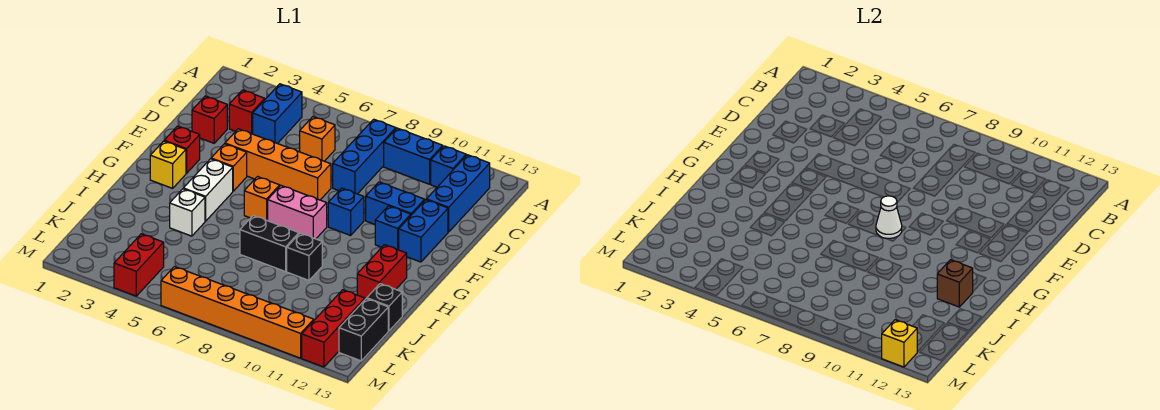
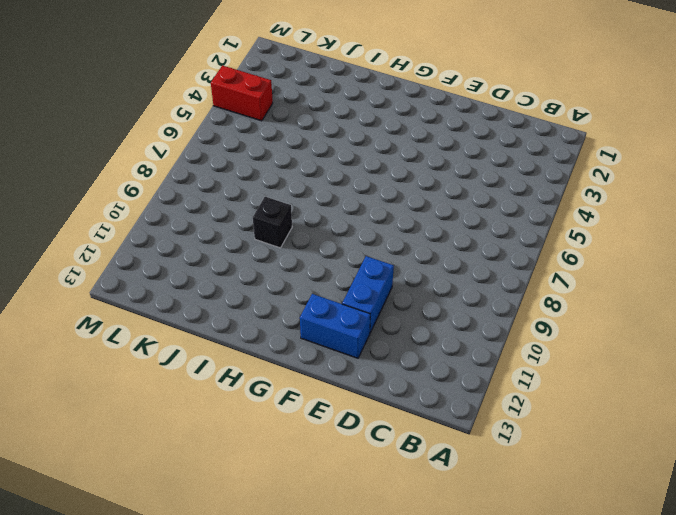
none -> blue 1x2 brick [253,84,302,144]
none -> blue 1x3 brick [333,119,396,194]
none -> blue 1x2 brick [384,128,443,184]
none -> blue 1x1 brick [431,146,466,187]

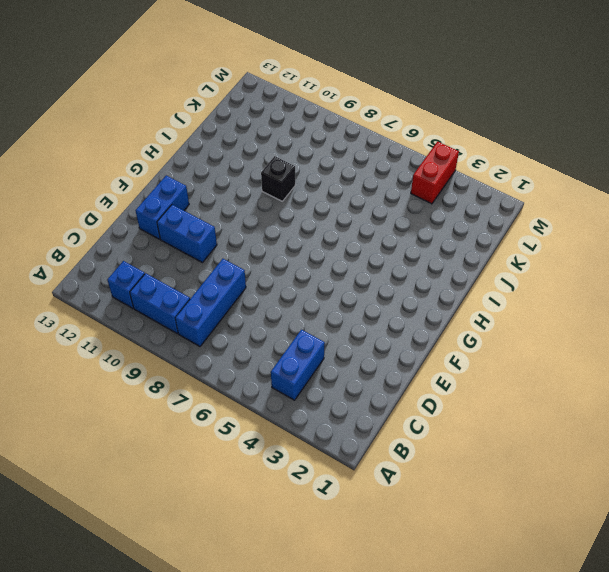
none -> blue 1x3 brick [426,155,490,232]
none -> red 1x1 brick [229,90,265,134]
none -> orange 1x1 brick [300,117,335,161]
none -> red 1x1 brick [192,96,227,143]

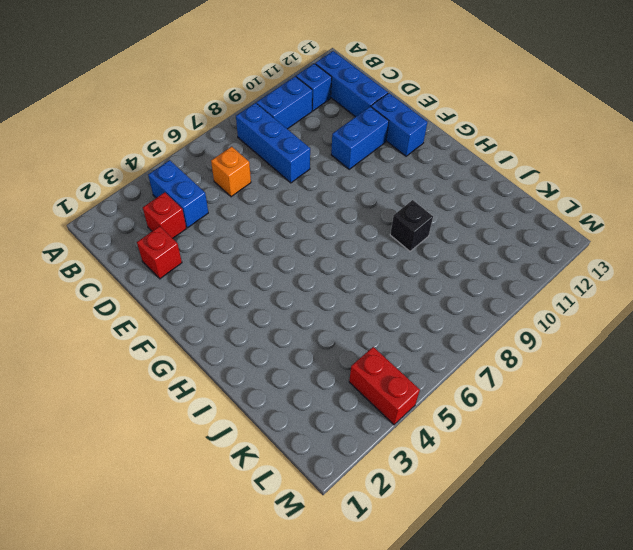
none -> orange 1x4 brick [225,129,331,200]
none -> red 1x1 brick [164,126,200,173]
none -> orange 1x1 brick [211,144,247,191]
none -> blue 1x1 brick [328,188,364,235]

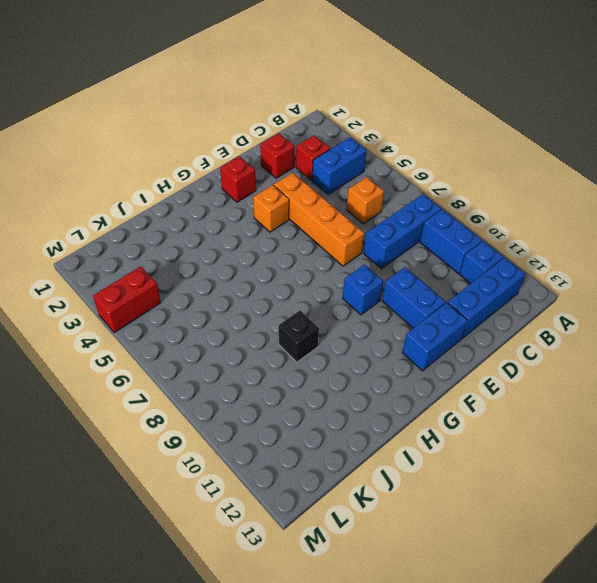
none -> blue 1x1 brick [375,206,411,250]
none -> yellow 1x1 brick [150,141,186,188]
none -> white 1x2 brick [183,159,233,221]
none -> orange 1x1 brick [244,177,280,221]

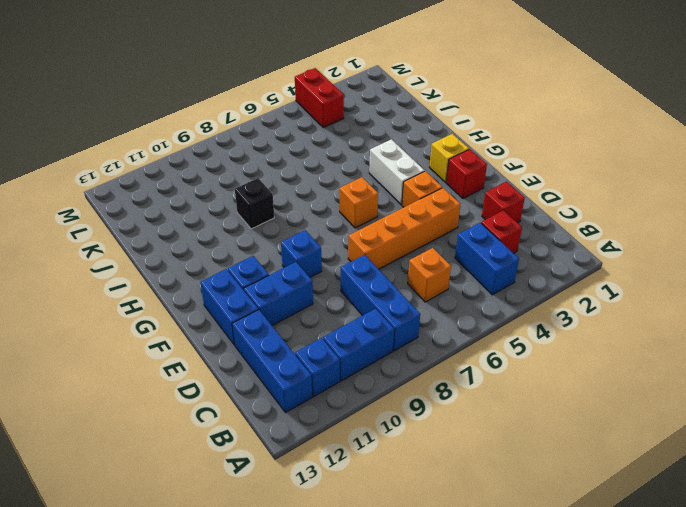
none -> pink 1x2 brick [268,186,327,239]
none -> red 1x2 brick [357,245,407,299]
none -> white 1x1 brick [170,189,205,236]
none -> black 1x2 brick [240,215,299,272]

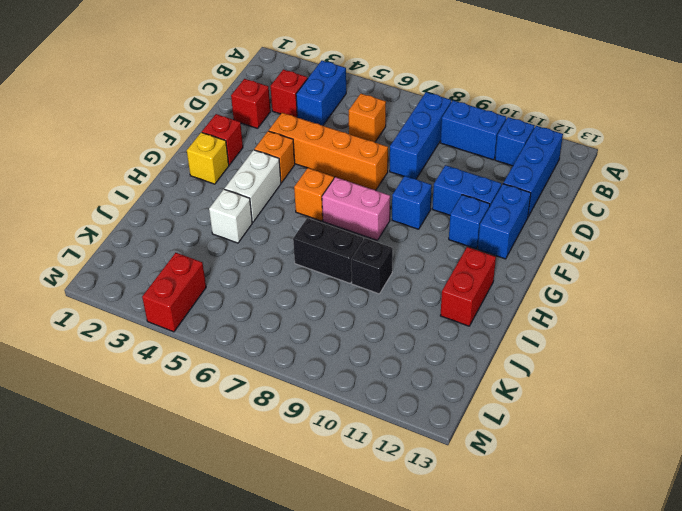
none -> black 1x1 brick [367,284,402,331]
none -> red 1x3 brick [302,290,365,367]
none -> black 1x2 brick [339,299,388,361]
none -> orange 1x6 brick [161,267,314,358]

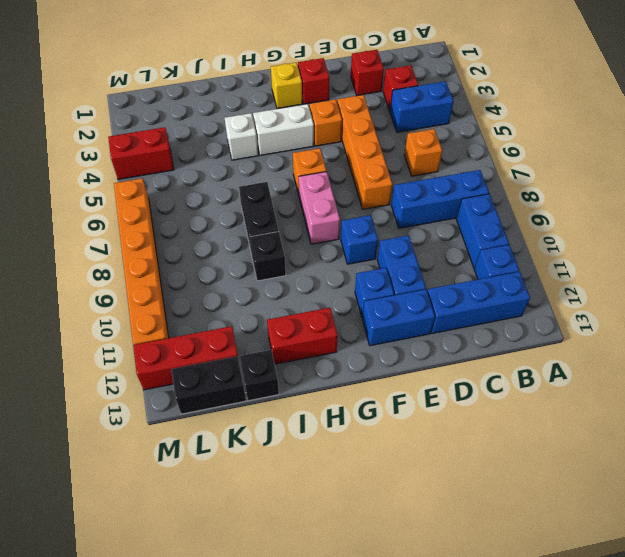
none -> white 1x1 cone [876,196,902,239]
none -> brown 1x1 brick [937,260,973,307]
none -> yellow 1x1 brick [882,320,917,367]

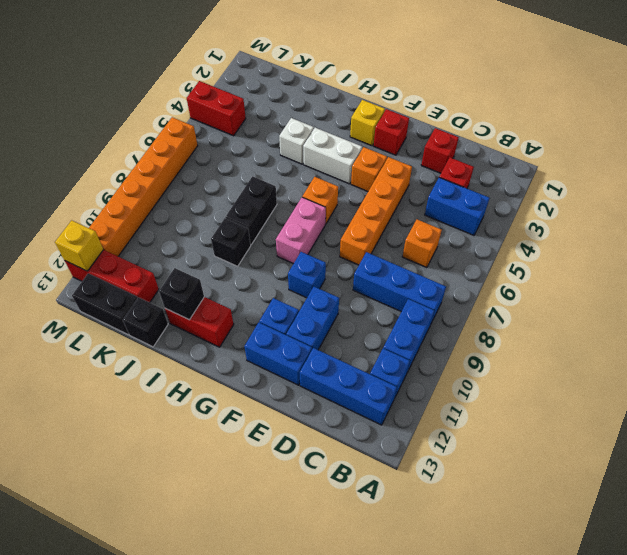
black 1x1 brick [159,268,204,320] -> brown 1x1 brick [937,260,973,307]
none -> white 1x1 cone [876,196,902,239]

